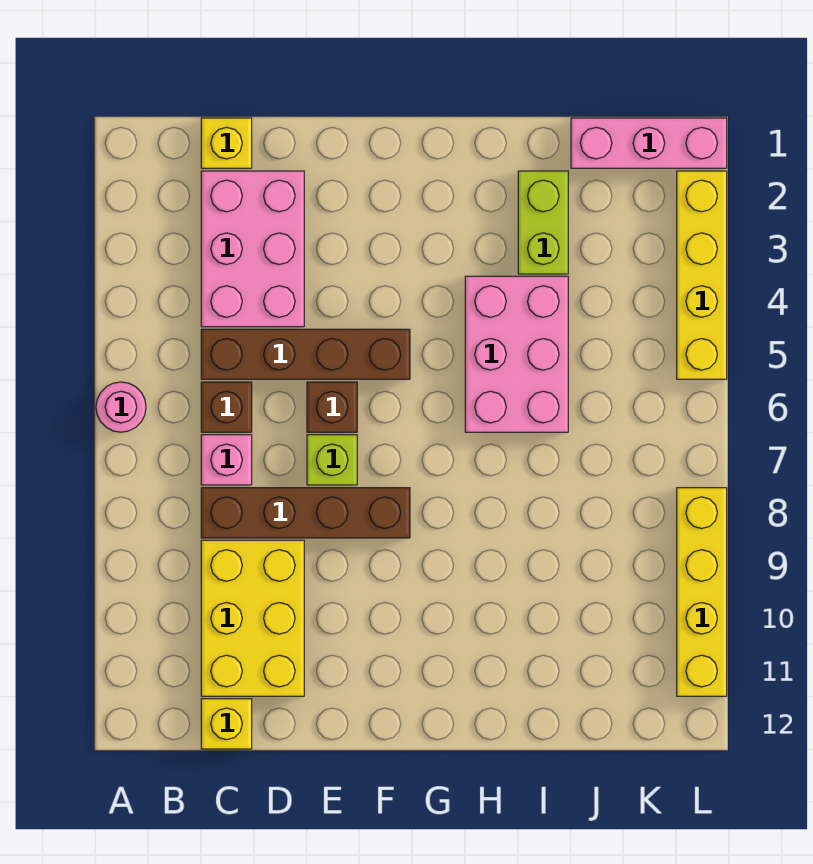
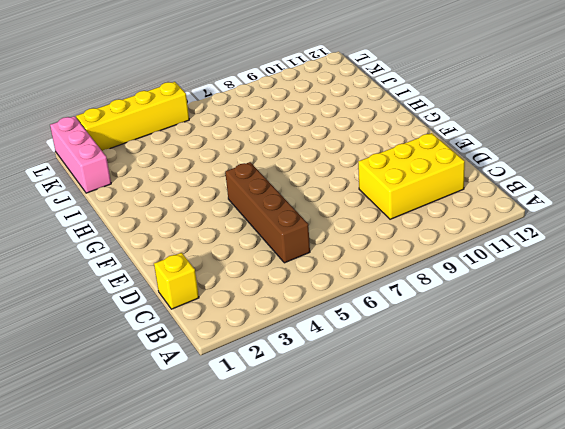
none -> pink 1x1 round brick [96,382,146,432]
none -> pink 2x3 brick [201,171,304,327]
none -> brown 1x1 brick [201,382,252,432]

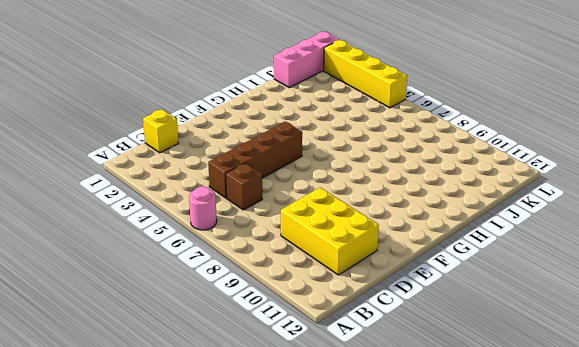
none -> pink 2x3 brick [201,171,304,327]
none -> pink 1x1 brick [201,435,252,485]
none -> brown 1x4 brick [201,488,410,538]

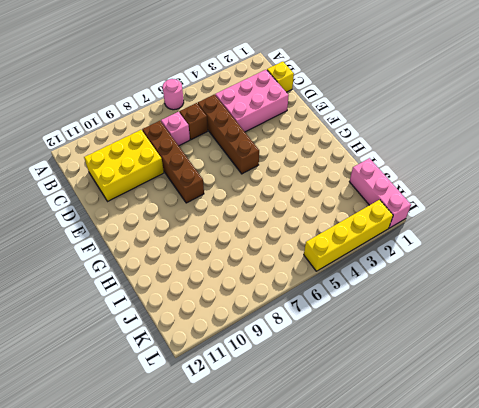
none -> yellow 1x1 brick [201,699,252,749]
none -> brown 1x1 brick [307,382,357,432]
none -> lime 1x1 brick [307,435,357,485]

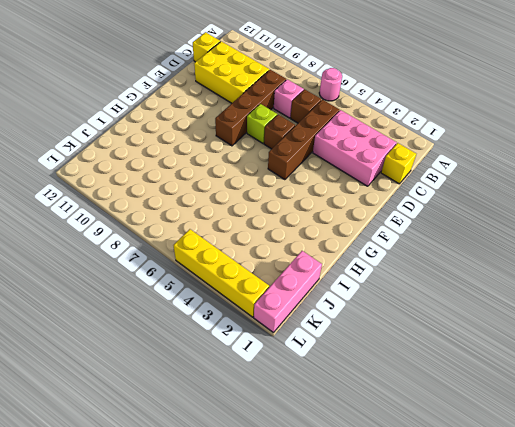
none -> pink 2x3 brick [465,276,568,432]
none -> lime 1x2 brick [518,171,568,274]
none -> yellow 1x4 brick [677,488,727,696]

